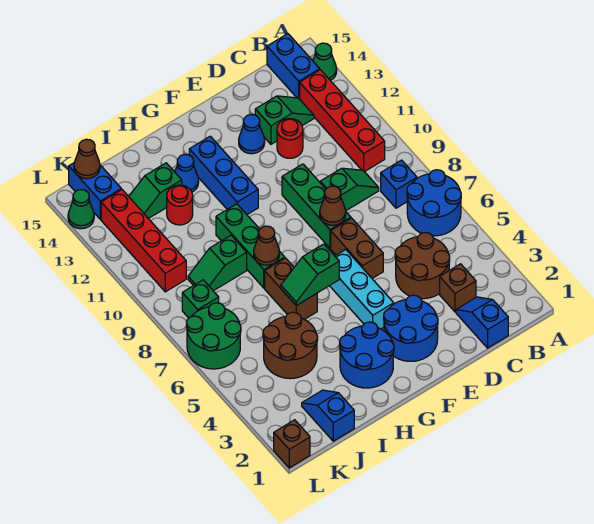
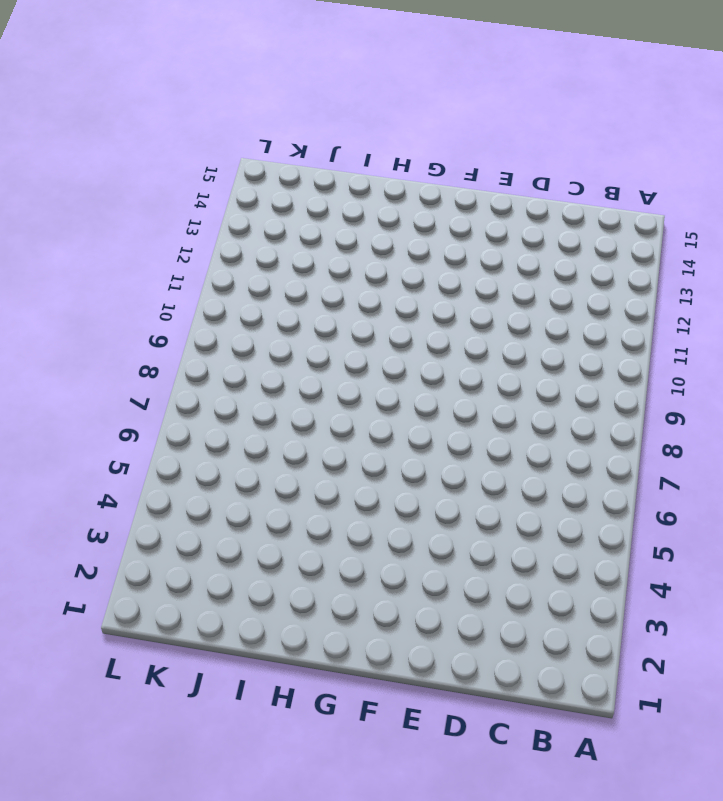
none -> blue 2x2 round brick [407,170,461,236]
none -> green 1x1 cone [313,43,337,81]
none -> blue 1x1 brick [381,160,417,208]
none -> red 1x4 brick [300,70,385,172]

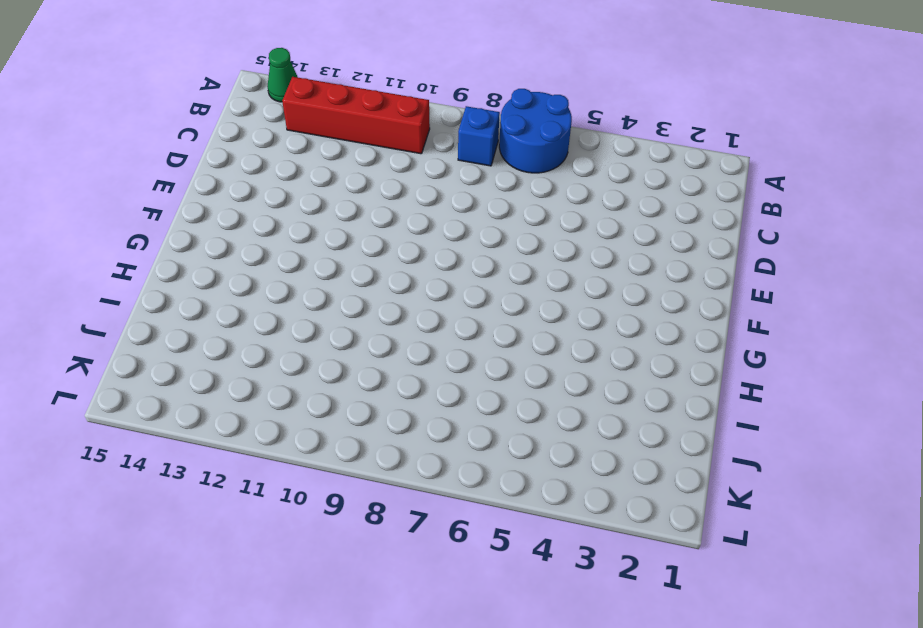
none -> blue 1x2 brick [267,34,320,99]
none -> blue 1x2 slope [456,297,508,348]
none -> brown 1x1 brick [440,264,476,312]
none -> brown 2x2 round brick [395,233,450,299]

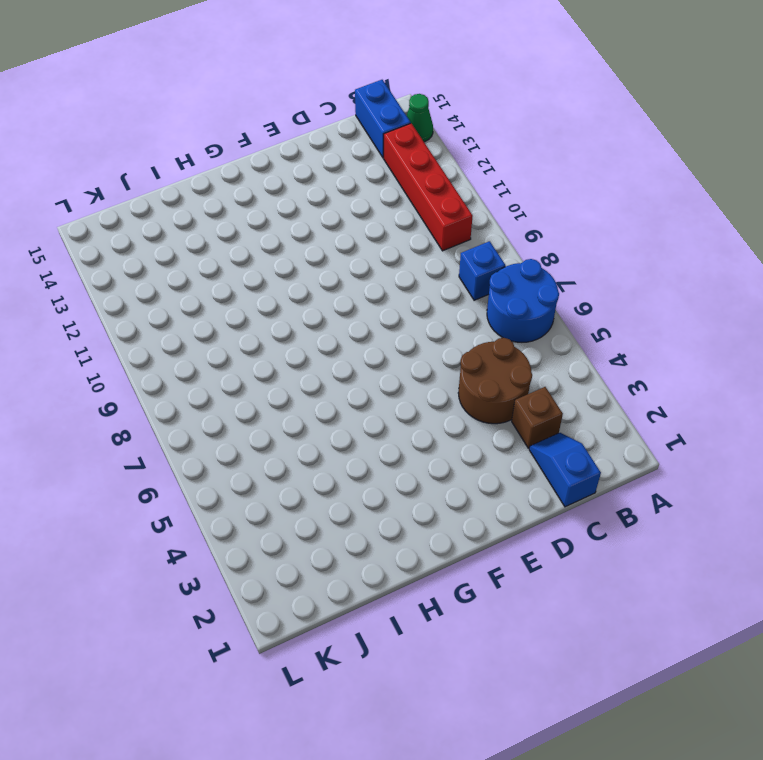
none -> green 1x2 slope [320,168,379,210]
none -> green 1x2 slope [255,96,314,144]
none -> red 1x1 round brick [277,119,303,158]
none -> blue 2x2 round brick [384,295,438,361]

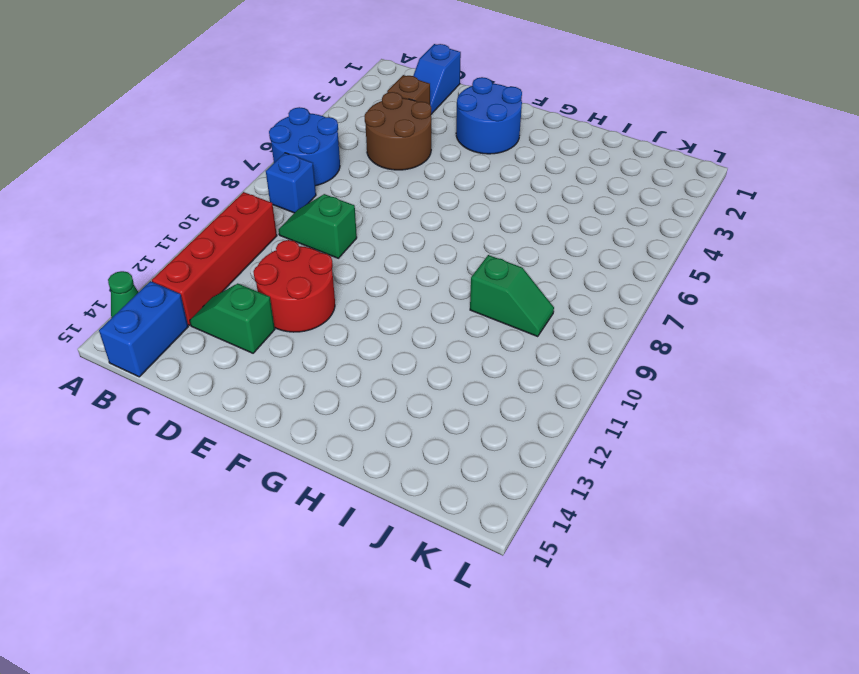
red 2x2 round brick [253,240,335,332] -> red 1x1 round brick [277,119,303,158]
none -> brown 1x2 brick [331,218,383,278]
none -> green 1x3 brick [282,164,351,248]
none -> blue 1x1 cone [239,115,265,154]
none -> cyan 1x3 brick [330,250,394,329]

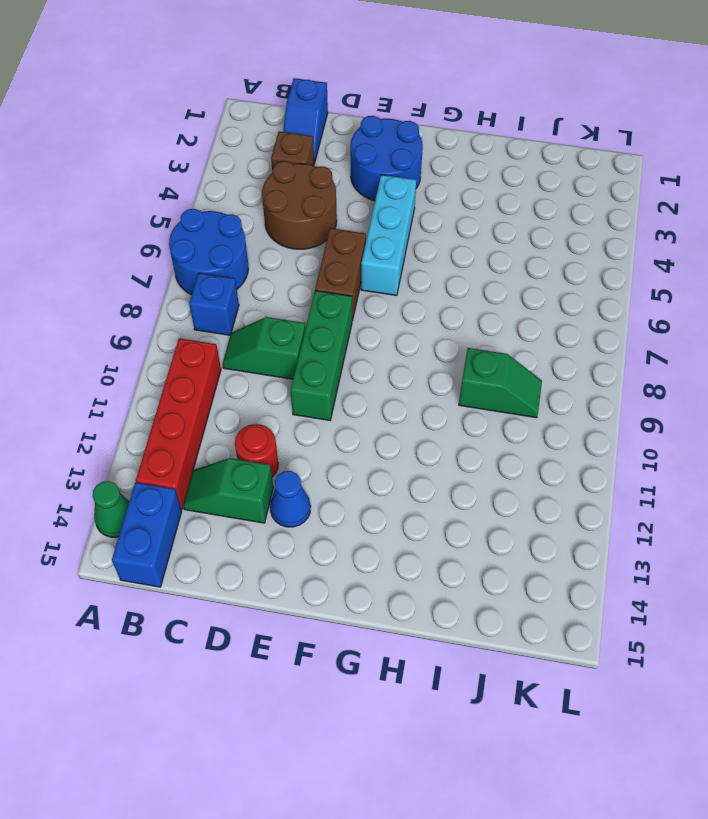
none -> blue 2x2 round brick [340,322,394,388]
none -> blue 1x3 brick [189,136,258,215]
none -> brown 1x2 brick [265,258,317,319]
none -> green 1x3 brick [216,204,285,288]

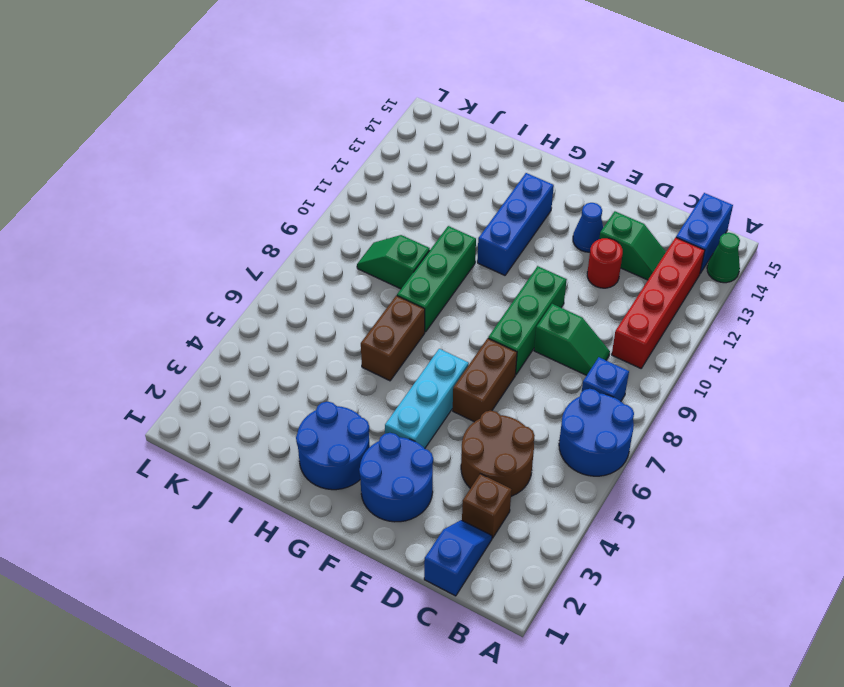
none -> blue 1x1 cone [175,154,199,192]
none -> brown 2x2 round brick [263,312,318,379]
none -> red 1x1 round brick [167,185,193,225]
none -> green 1x2 slope [129,163,182,219]

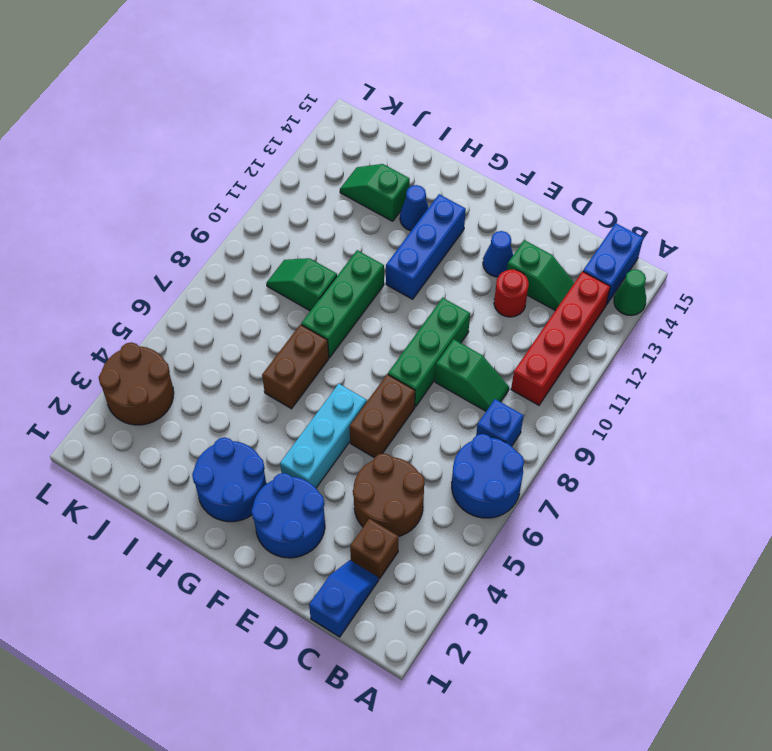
brown 2x2 round brick [99,342,174,425] -> brown 2x2 round brick moved to [263,312,318,379]
none -> red 1x1 round brick [167,185,193,225]
none -> blue 1x2 slope [302,390,354,441]
none -> green 2x2 round brick [187,303,241,369]
none -> green 1x1 brick [182,280,219,318]

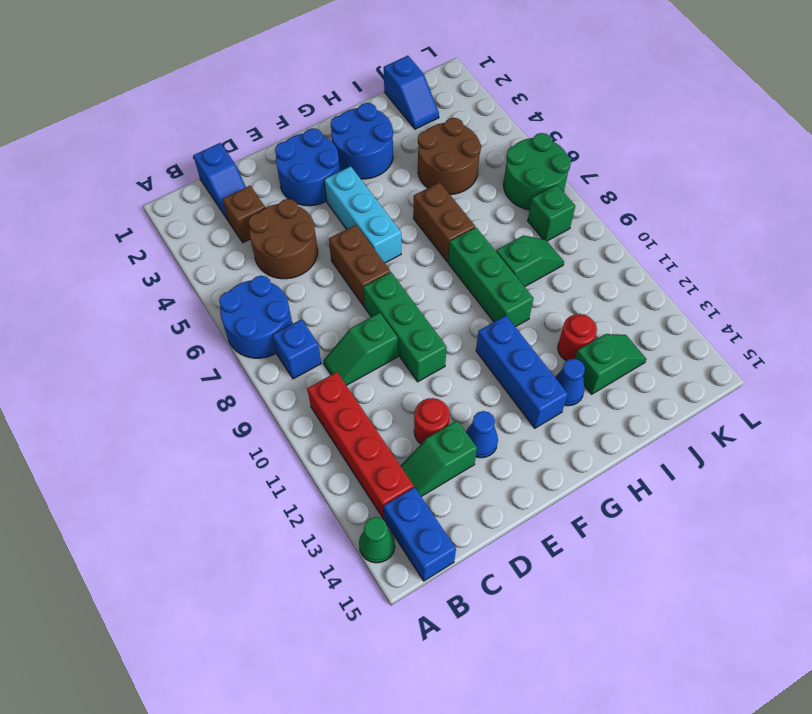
none -> red 1x4 brick [101,190,186,292]
none -> blue 1x2 brick [69,163,121,219]
none -> brown 1x1 brick [274,420,310,468]
none -> green 1x1 cone [68,190,94,229]

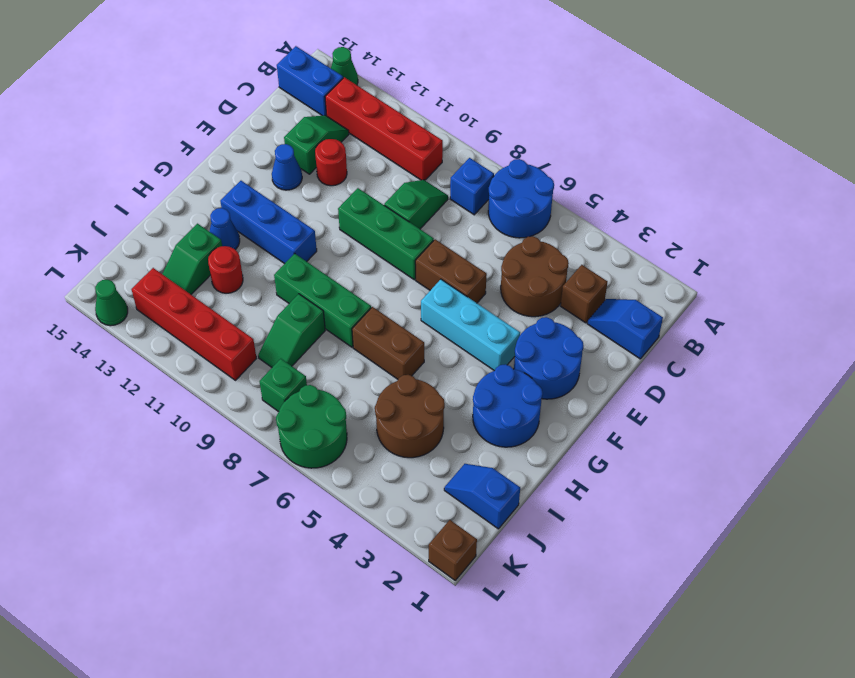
none -> blue 1x2 brick [69,163,121,219]
none -> brown 1x1 cone [320,186,346,225]
none -> green 1x2 slope [281,244,339,306]
none -> brown 1x1 cone [254,226,280,265]

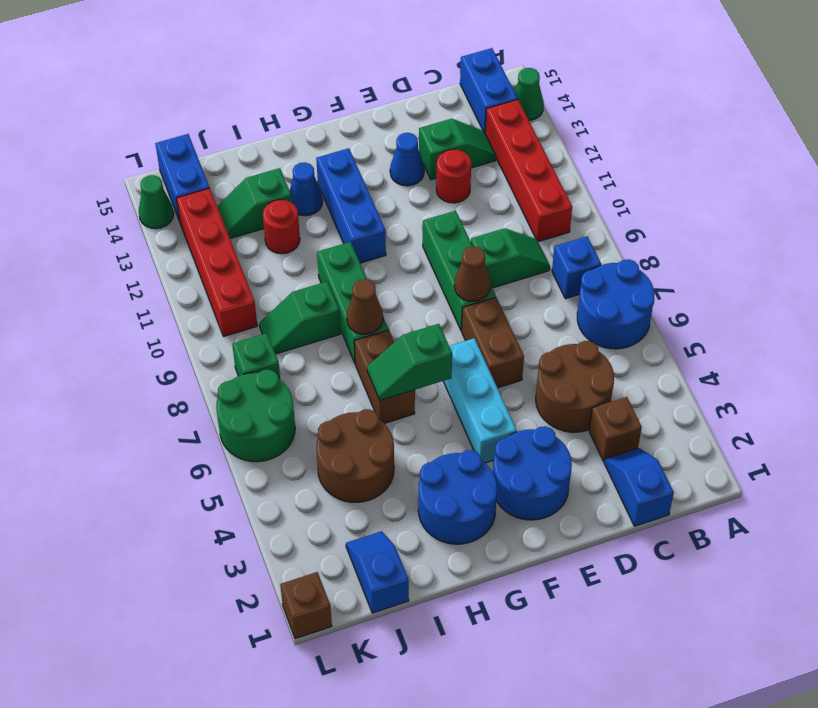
none -> brown 1x1 cone [74,139,100,179]

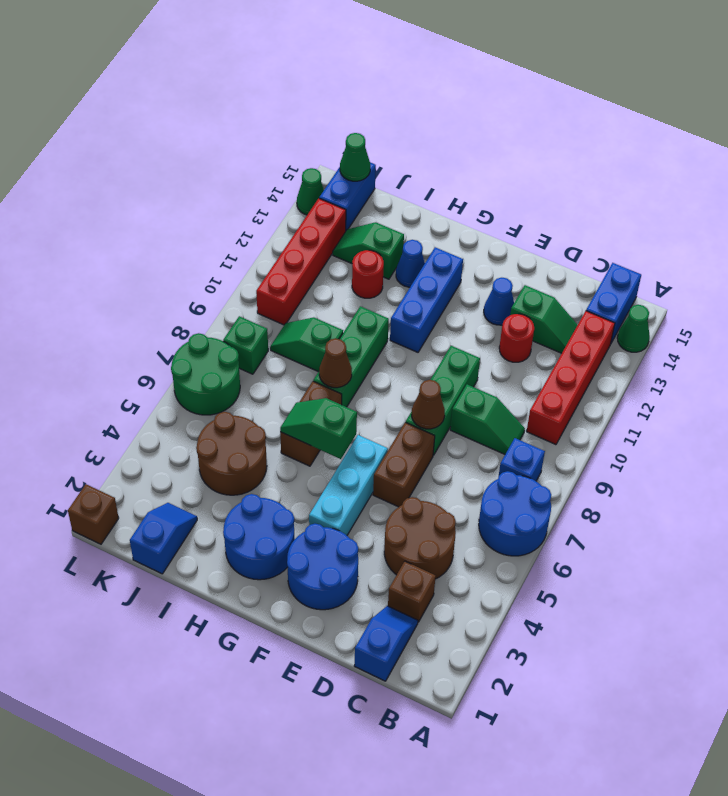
green 1x1 cone [340,133,370,181] -> brown 1x1 cone [74,139,100,179]

